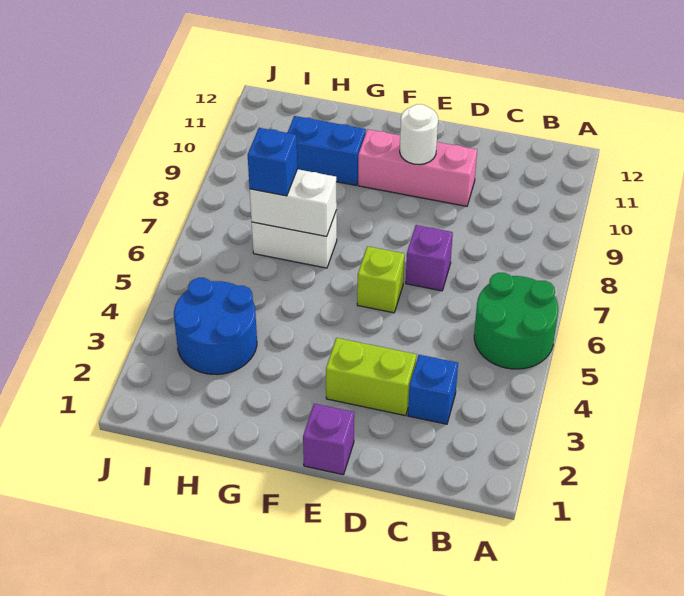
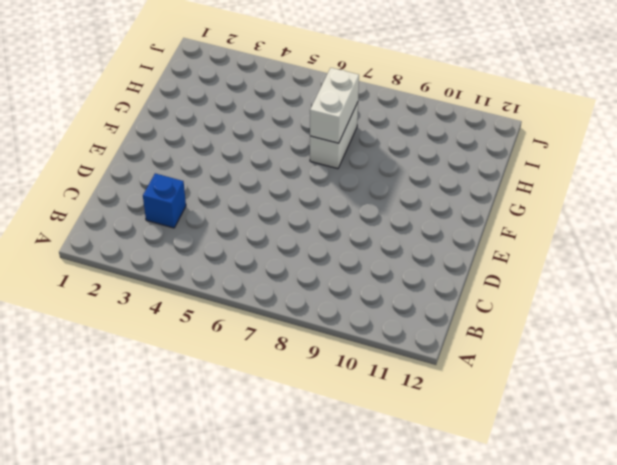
none -> green 2x2 round brick [474,273,558,369]
none -> lime 1x2 brick [326,338,417,416]
none -> purple 1x1 brick [406,225,453,291]

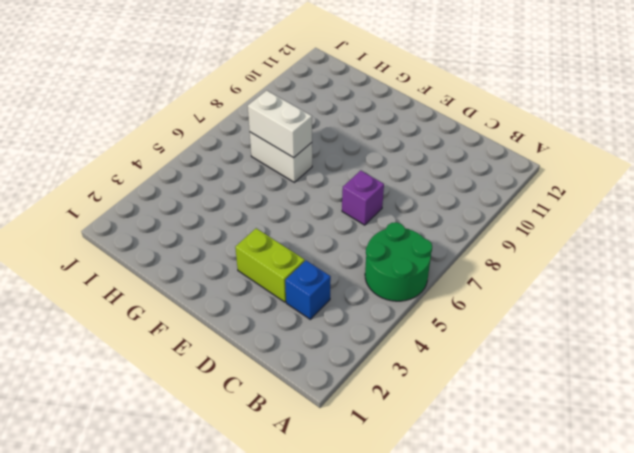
none -> pink 1x3 brick [358,129,477,206]
none -> purple 1x1 brick [303,404,354,475]
none -> lime 1x1 brick [357,246,405,313]

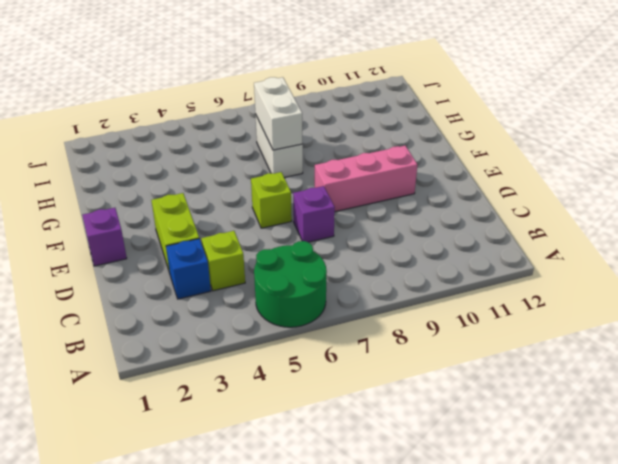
lime 1x1 brick [201,231,245,291] -> none
pink 1x3 brick [315,146,417,212] -> pink 1x3 brick turned to [358,129,477,206]
none -> blue 1x2 brick [287,116,366,185]
none -> blue 2x2 round brick [174,278,257,375]
none -> white 1x1 round brick [400,104,438,165]

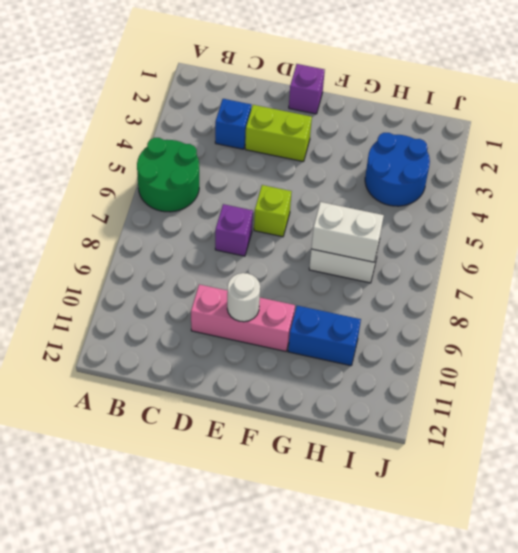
none -> blue 1x1 brick [248,128,297,196]

